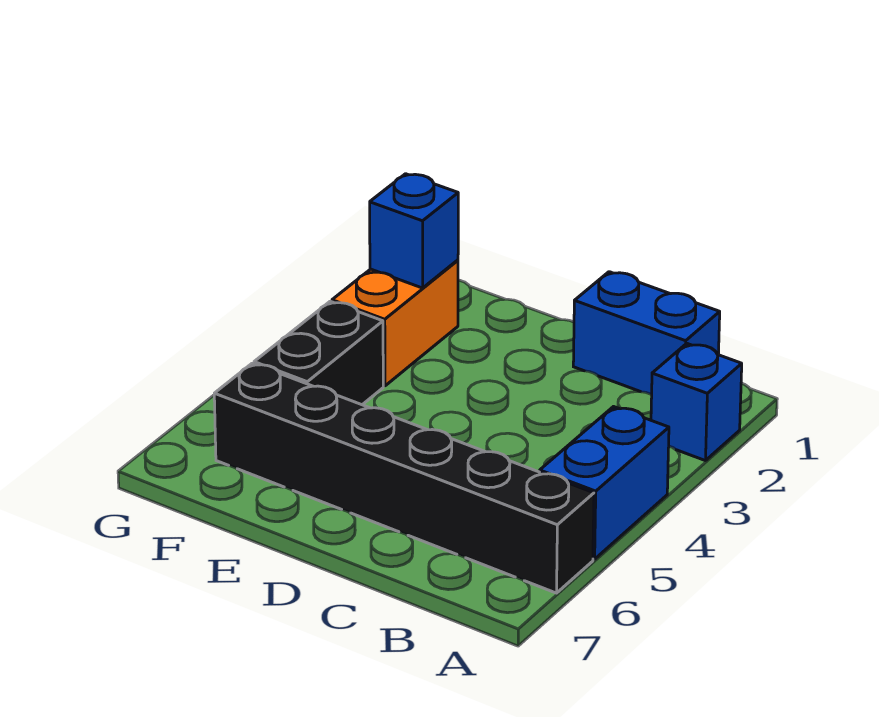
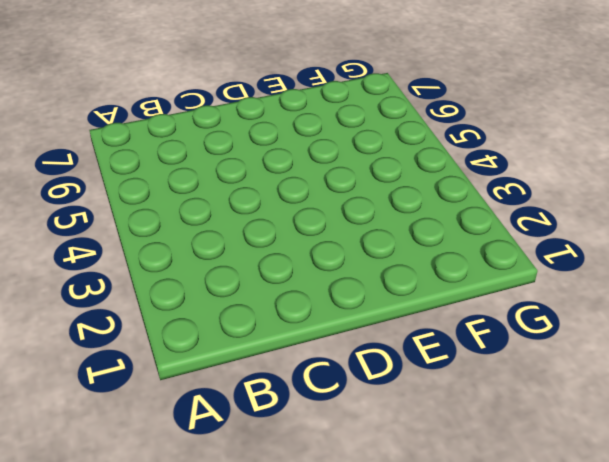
none -> blue 1x1 brick [651,343,742,461]
none -> blue 1x2 brick [540,407,669,559]

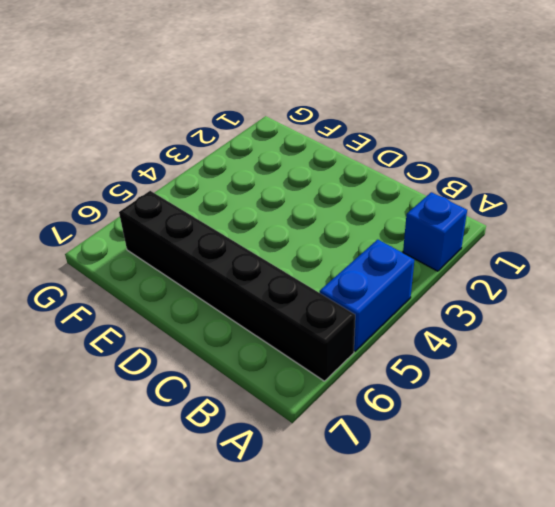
none -> blue 1x2 brick [573,272,720,395]
none -> orange 1x2 brick [332,260,458,386]

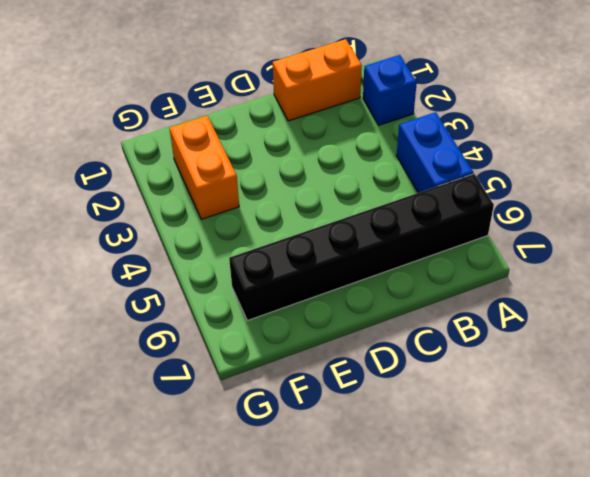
orange 1x2 brick [273,39,362,121] -> blue 1x2 brick [573,272,720,395]
none -> black 1x2 brick [254,301,383,405]
none -> blue 1x1 brick [370,174,458,288]

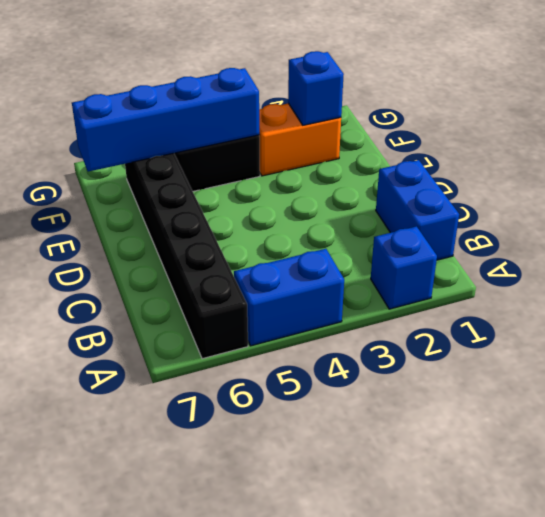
blue 1x4 brick [72,68,259,172] -> none

